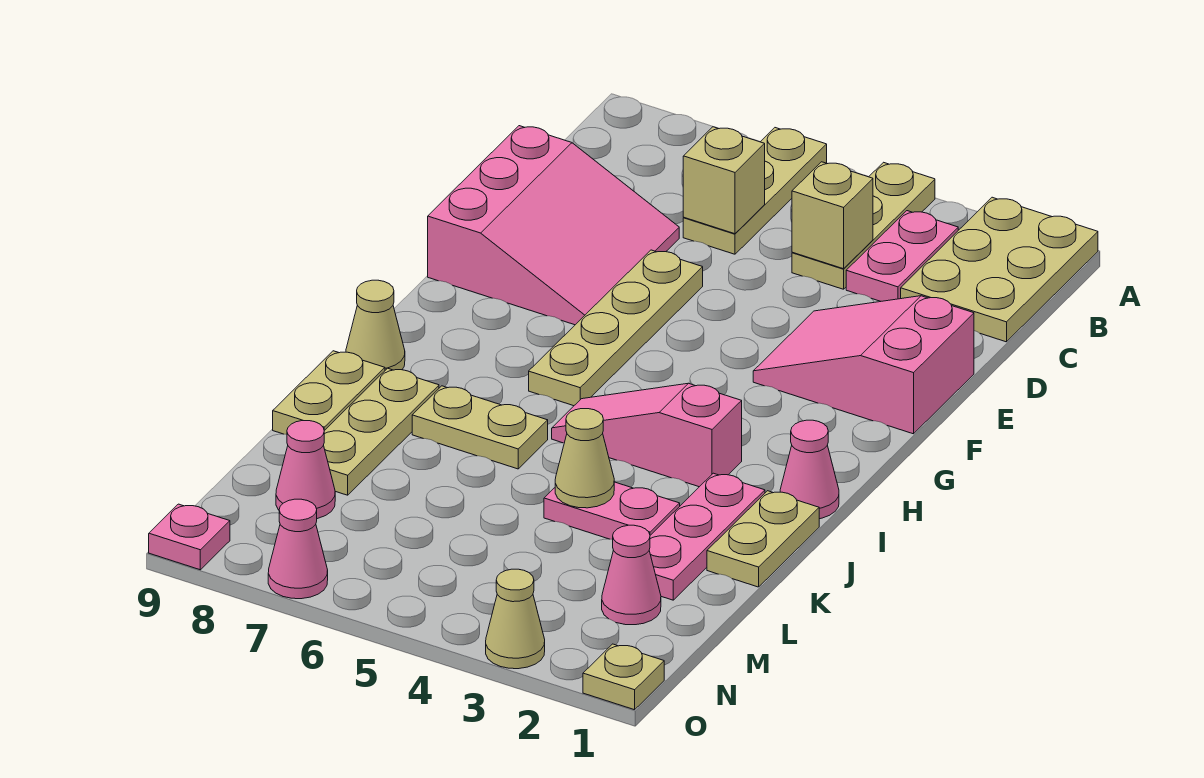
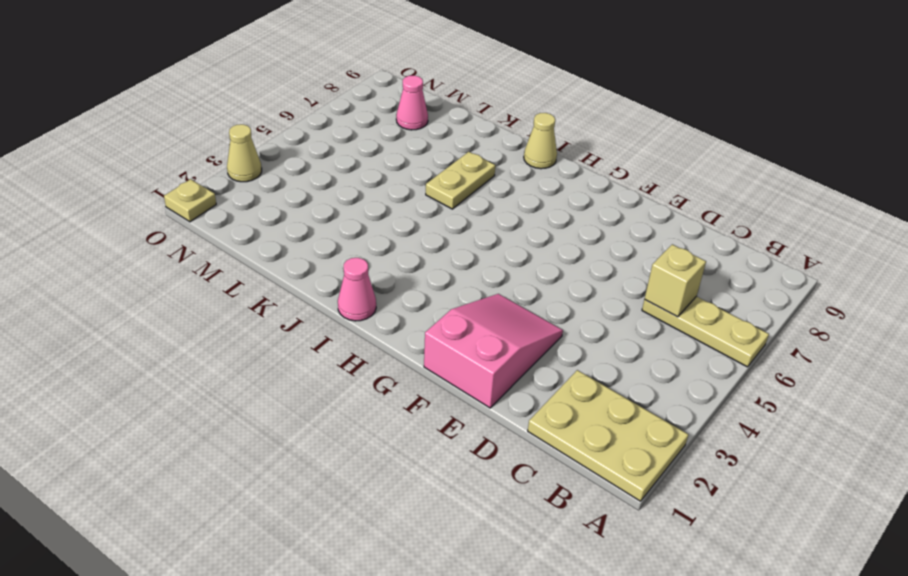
none -> tan 1x3 plate [792,162,935,289]
none -> pink 1x2 plate [846,211,958,301]
none -> pink 3x3 slope [428,126,679,325]

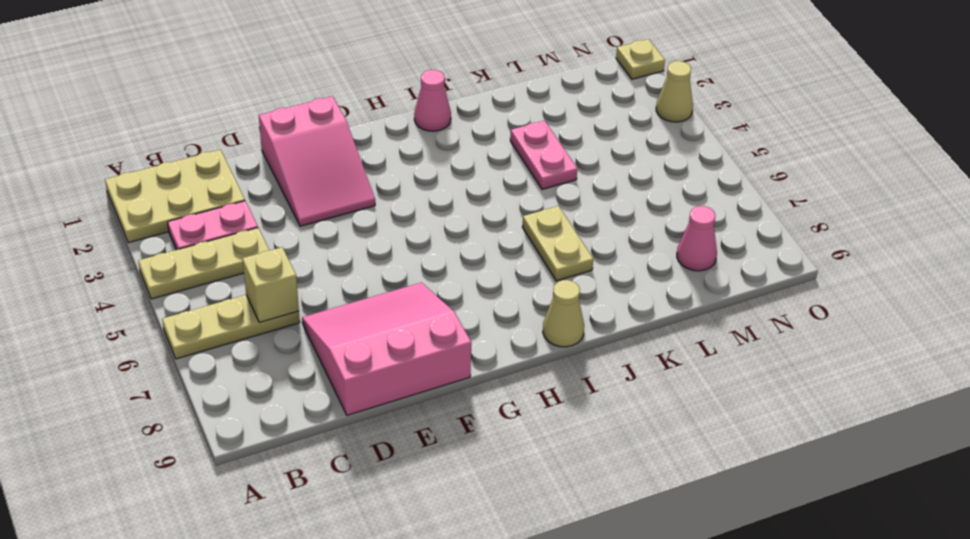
none -> tan 1x4 plate [529,250,703,406]
none -> pink 1x3 slope [552,383,742,487]
none -> tan 1x2 plate [707,491,819,587]

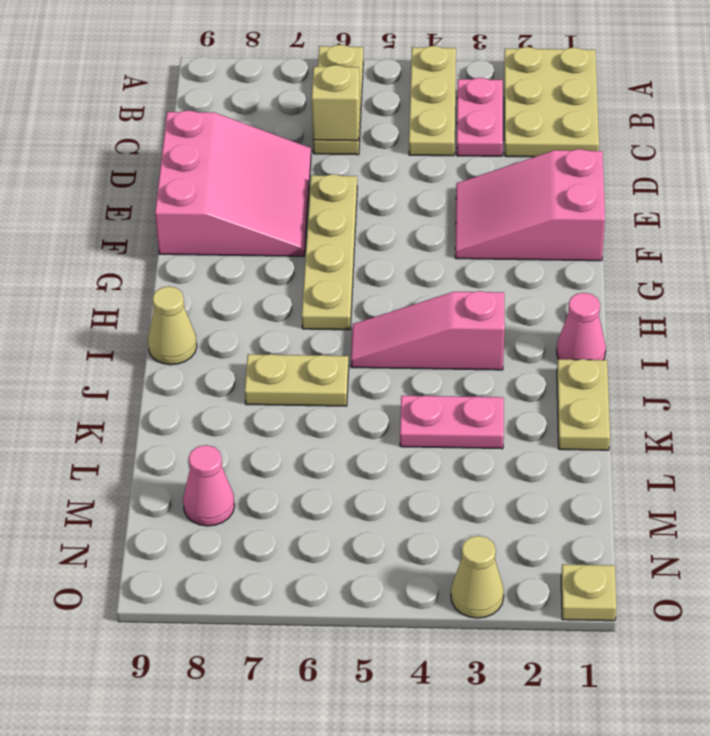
none -> pink 1x3 plate [649,473,765,600]
none -> tan 1x3 plate [324,368,439,495]
none -> tan 1x2 plate [273,351,385,434]

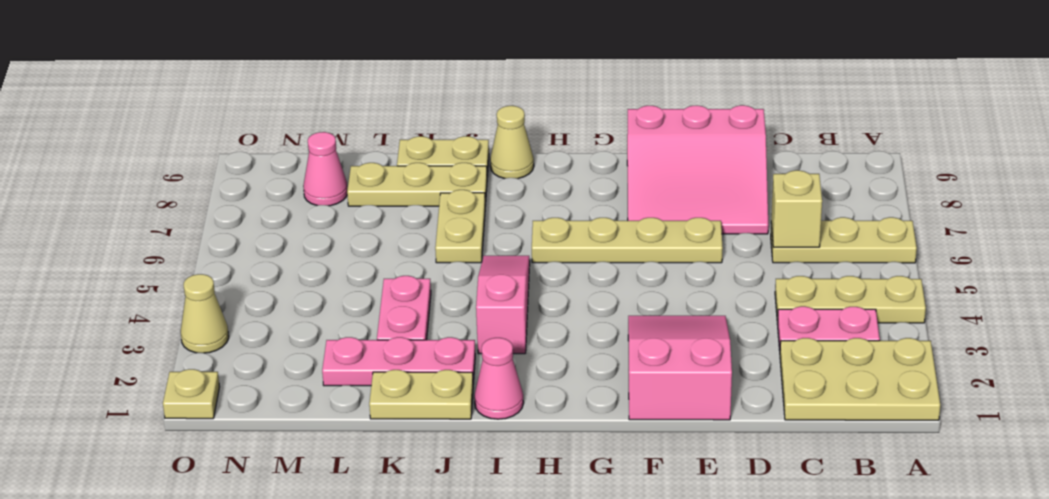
none -> pink 1x1 cone [602,525,661,625]
none -> pink 1x1 cone [268,499,328,599]
none -> pink 1x1 plate [149,504,230,570]

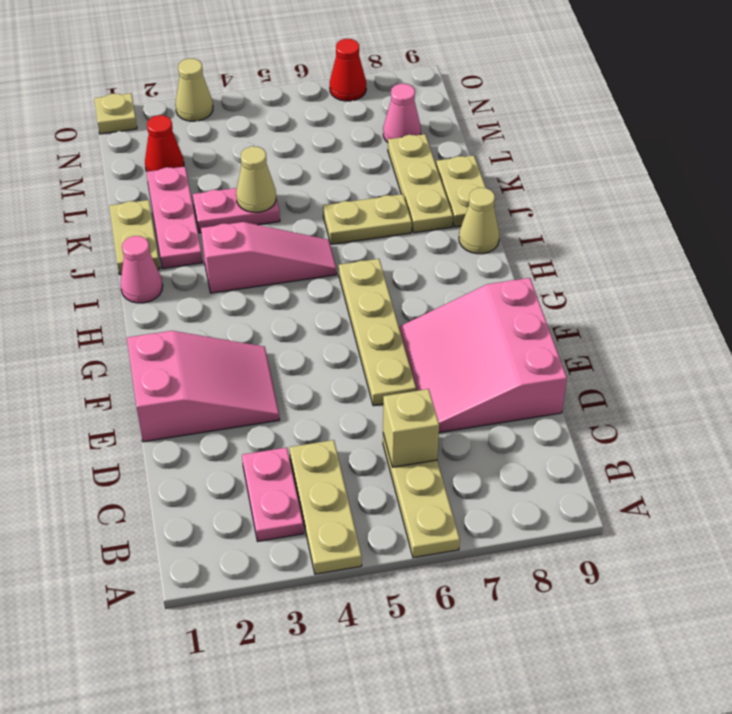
red 1x1 cone [145,115,184,172] -> pink 1x1 cone [602,525,661,625]
red 1x1 cone [330,39,366,101] -> pink 1x1 cone [268,499,328,599]
none -> tan 2x3 plate [901,197,1098,342]
none -> pink 1x1 plate [149,504,230,570]
none -> tan 1x1 brick [792,162,873,269]

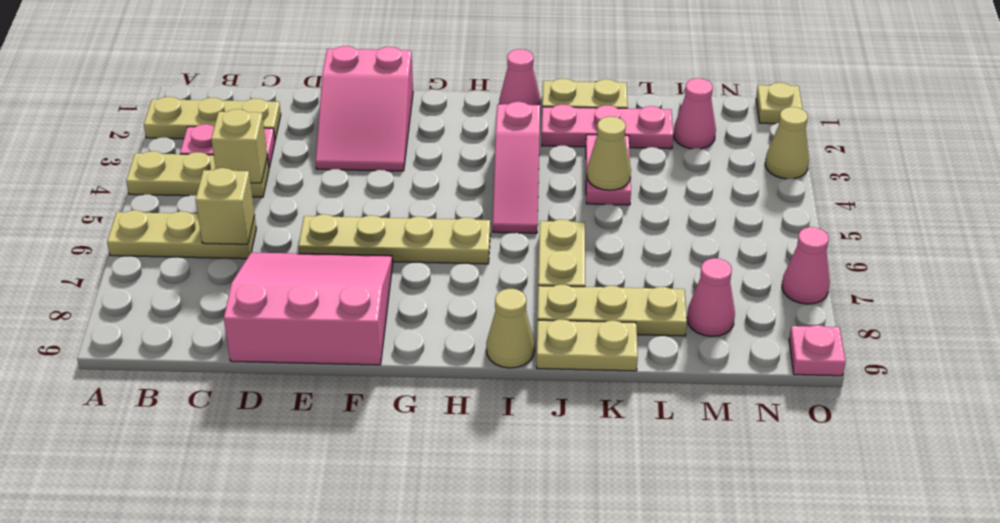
tan 1x3 plate [144,97,281,140] -> tan 2x3 plate [901,197,1098,342]

